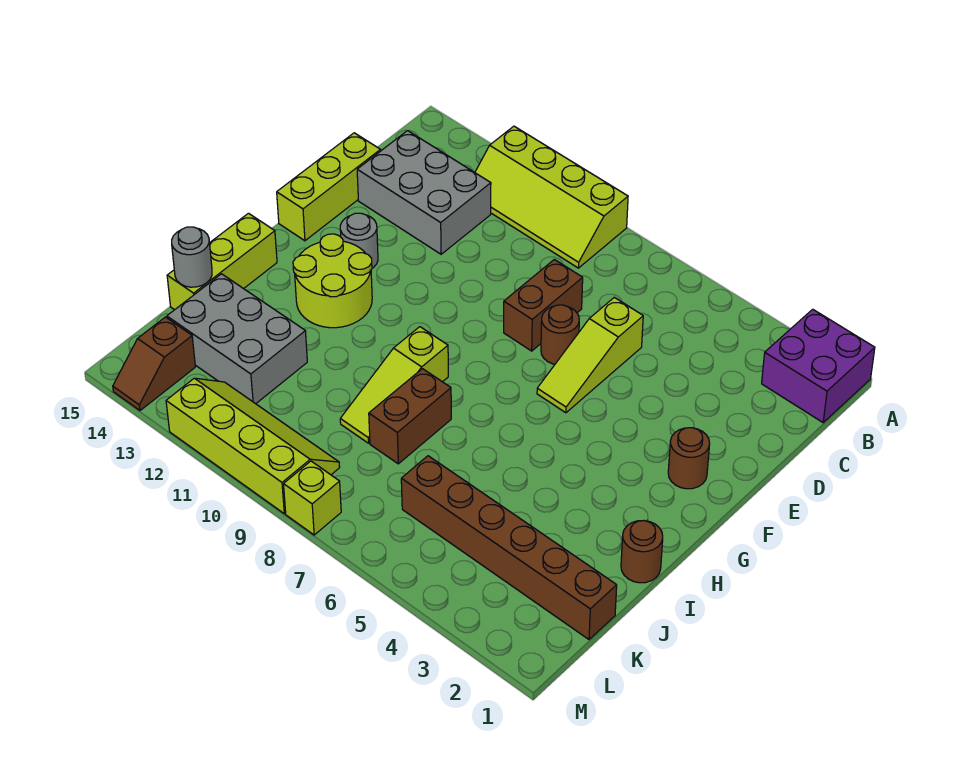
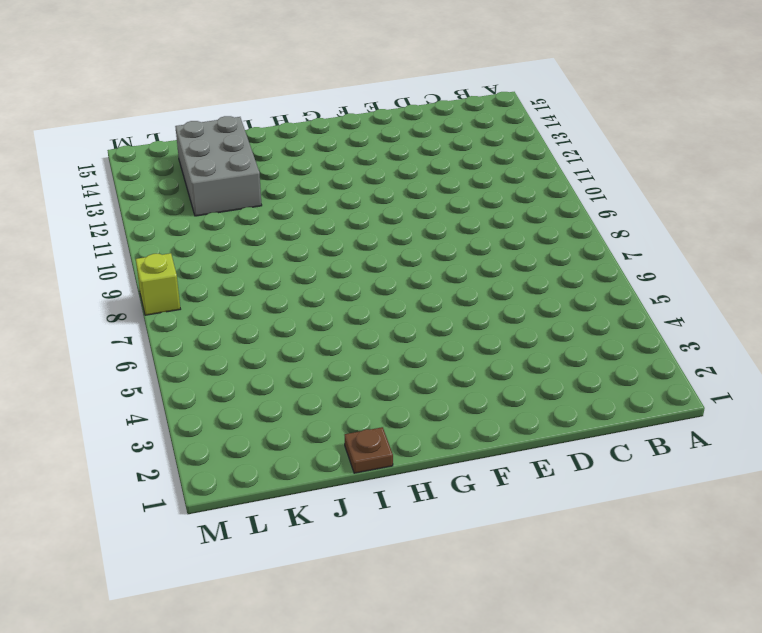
brown 1x1 plate [345,427,393,473] -> brown 1x1 round brick [621,521,663,583]
none -> purple 2x2 brick [762,309,875,422]
none -> lime 2x4 slope [475,126,628,268]
none -> grey 2x3 brick [357,131,491,254]

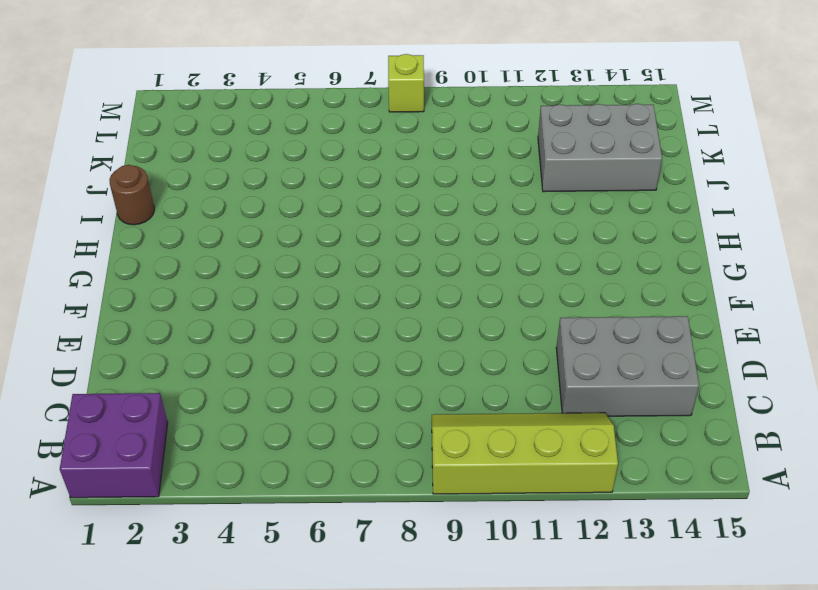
none -> lime 1x3 slope [537,297,643,413]
none -> brown 1x2 brick [504,259,583,351]
none -> lime 1x3 brick [277,133,381,241]

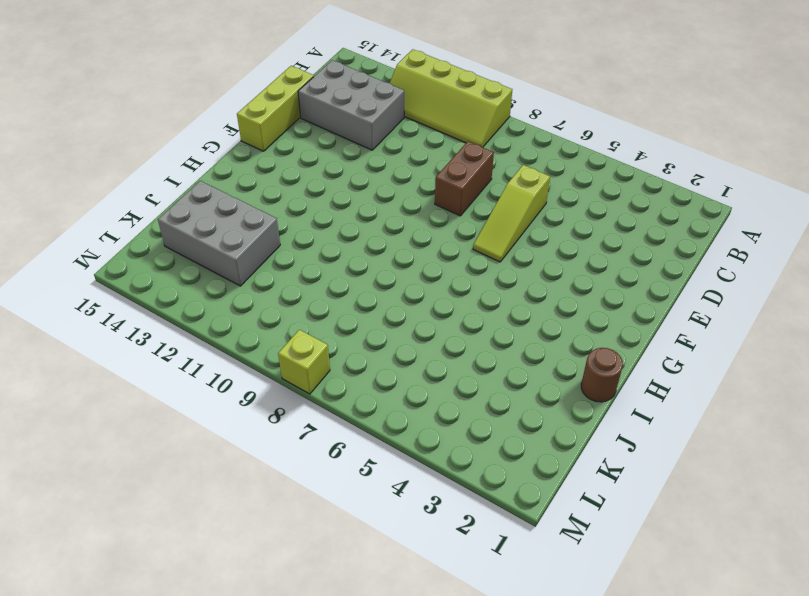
none -> purple 2x2 brick [762,309,875,422]
none -> brown 1x1 round brick [541,305,579,364]
none -> brown 1x1 round brick [668,428,710,489]

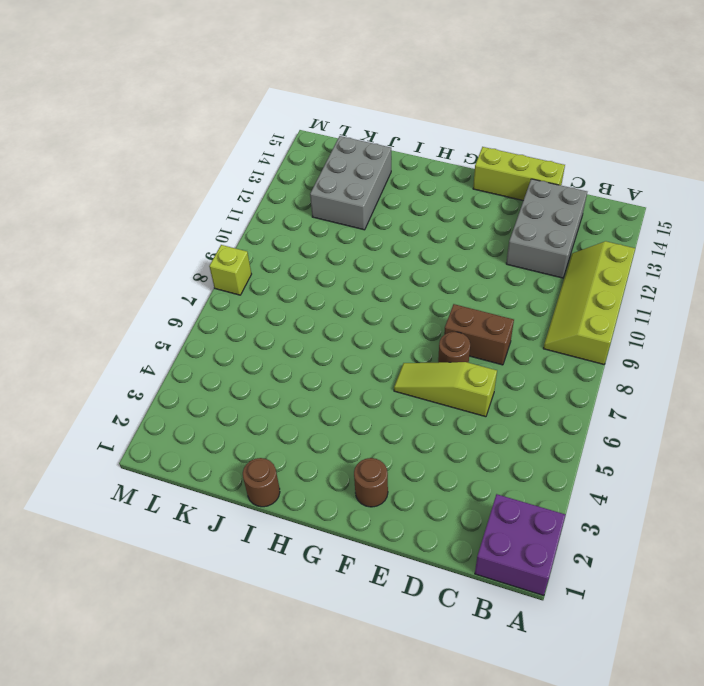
none -> grey 1x1 round brick [340,213,378,268]
none -> lime 2x2 round brick [293,234,372,328]
none -> lime 1x3 slope [340,327,448,443]

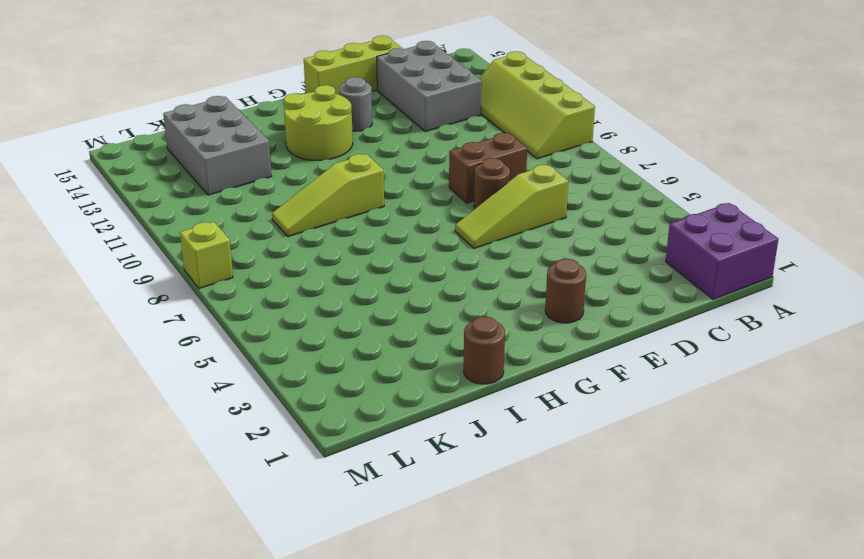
none -> lime 1x3 brick [167,213,277,310]
none -> brown 1x2 brick [369,369,451,464]
none -> brown 1x6 brick [401,456,617,639]

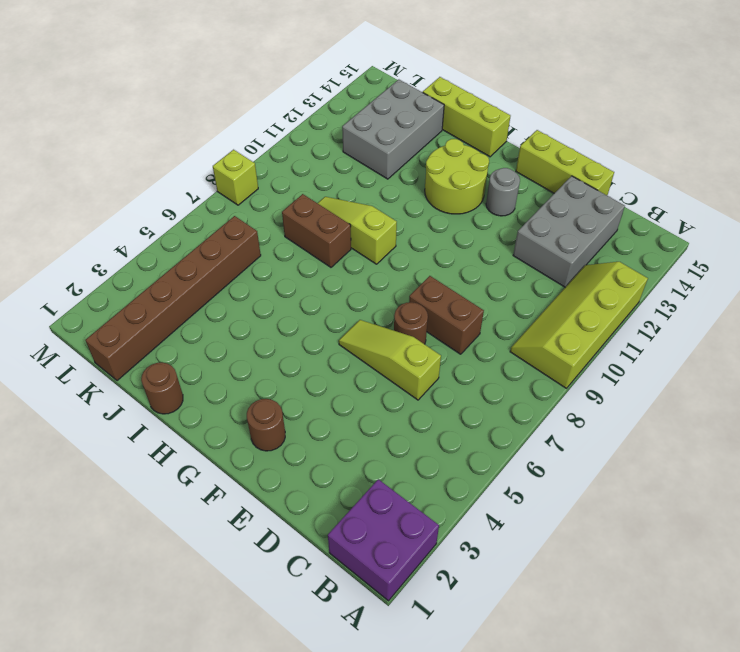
none -> lime 2x4 slope [166,378,340,514]
none -> brown 1x2 slope [113,317,195,410]
none -> grey 1x1 round brick [172,227,212,287]

